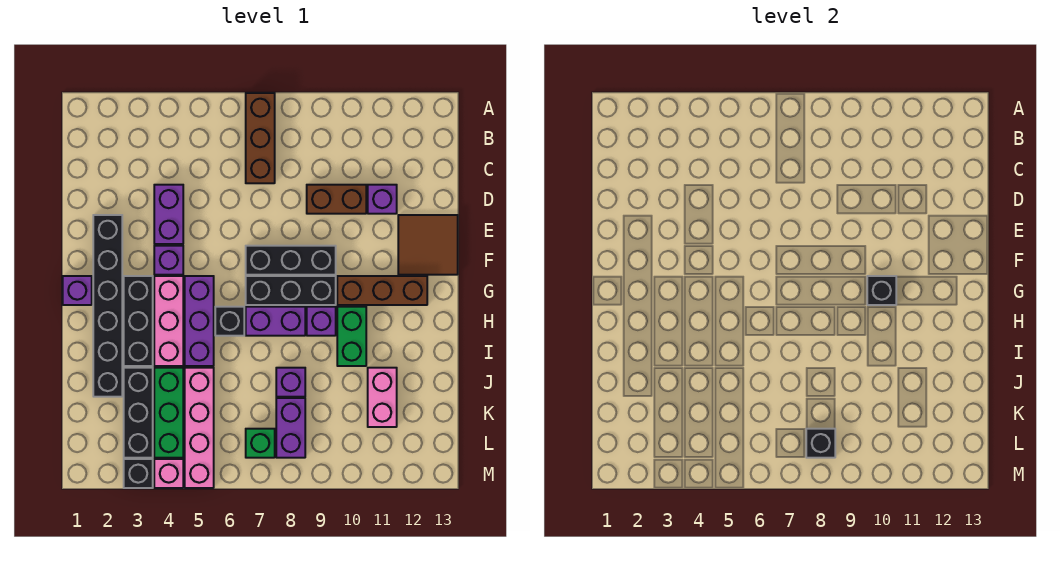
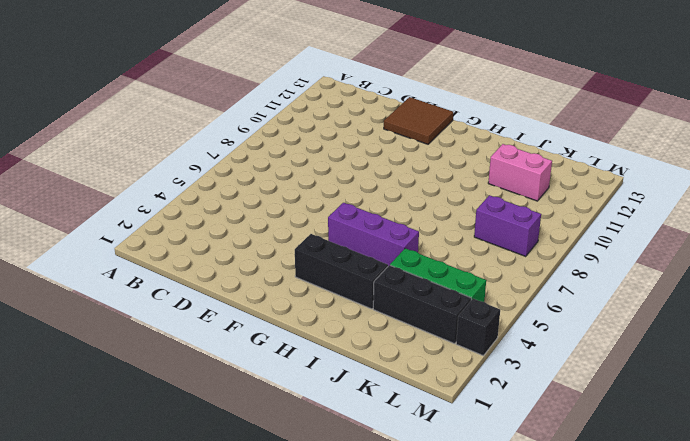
none -> brown 1x3 brick [246,93,275,183]
none -> purple 1x2 brick [154,185,183,244]
none -> brown 1x2 brick [307,185,366,214]

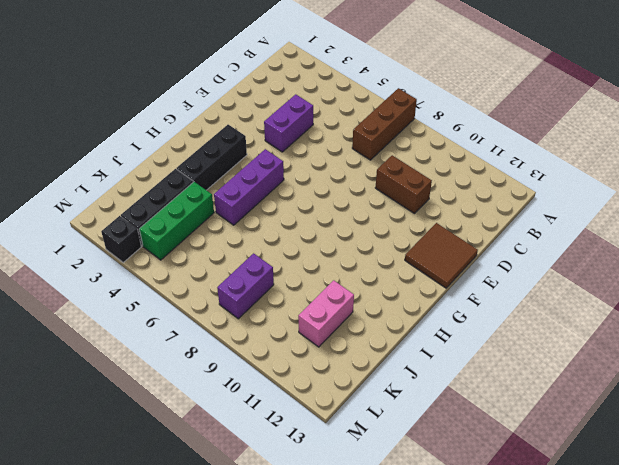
none -> purple 1x1 brick [368,185,397,214]
none -> black 1x6 brick [93,215,122,397]
none -> purple 1x1 brick [154,246,183,275]

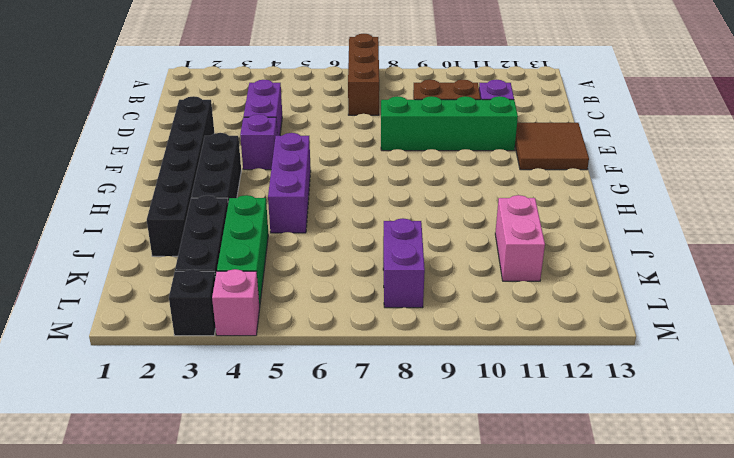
green 1x4 brick [381,96,518,151] -> none
none -> black 1x3 brick [246,246,336,275]
none -> purple 1x1 brick [63,276,92,305]
none -> pink 1x3 brick [154,276,183,366]

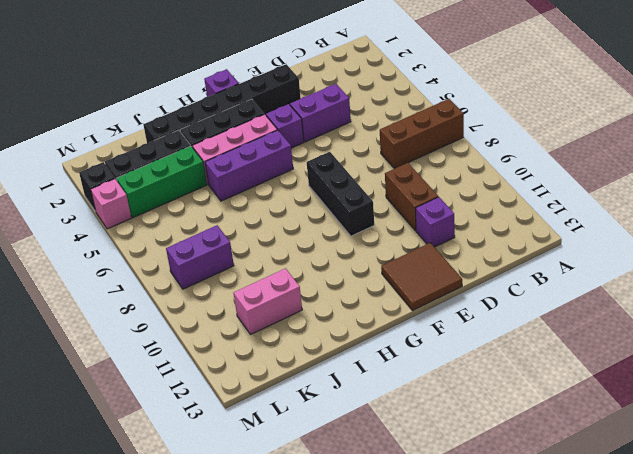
none -> black 1x3 brick [246,276,336,305]
none -> brown 1x3 brick [337,276,427,305]
none -> black 1x1 brick [215,307,244,336]

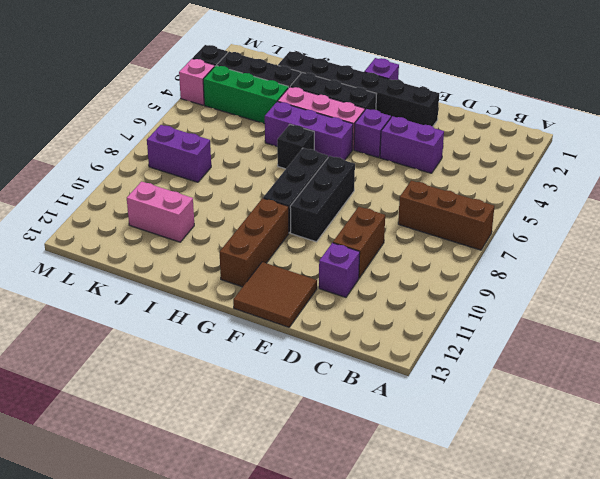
none -> purple 1x2 brick [246,307,305,336]
none -> purple 1x1 brick [307,307,336,336]
none -> green 1x2 brick [337,307,366,366]

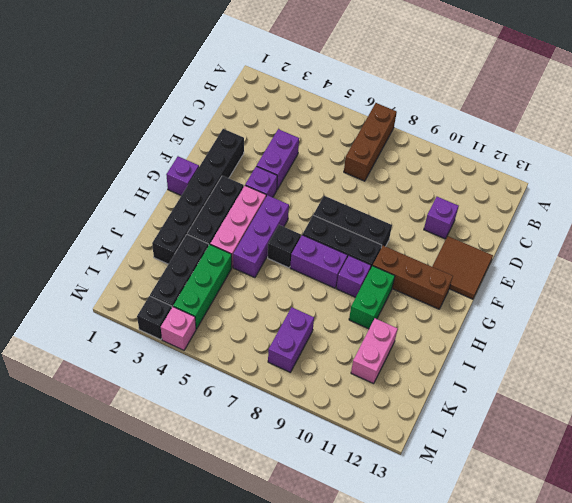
none -> brown 1x2 brick [307,185,366,214]
none -> pink 1x4 brick [185,368,214,488]
none -> purple 1x1 brick [276,368,305,397]

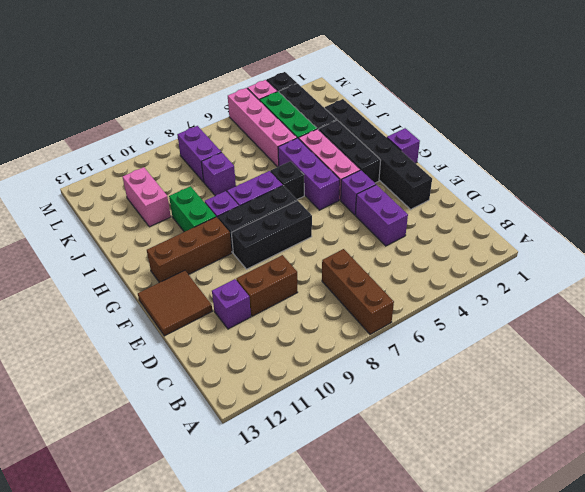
none -> green 1x1 brick [246,429,275,458]
none -> black 1x1 brick [867,276,896,305]
none -> black 1x1 brick [806,429,835,458]

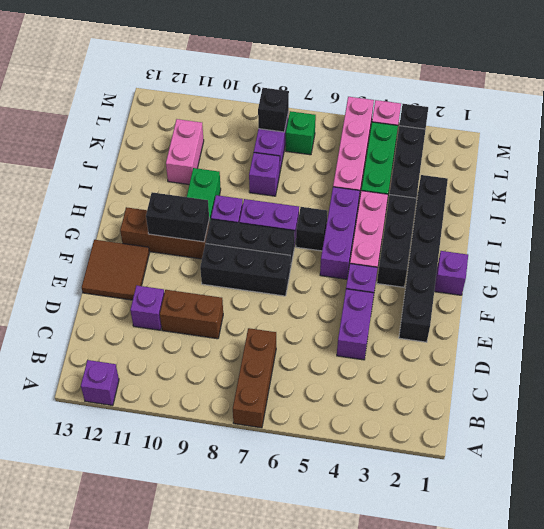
purple 1x1 brick [81,360,119,406] -> none
black 1x2 brick [146,192,209,242] -> black 1x1 brick [867,276,896,305]

